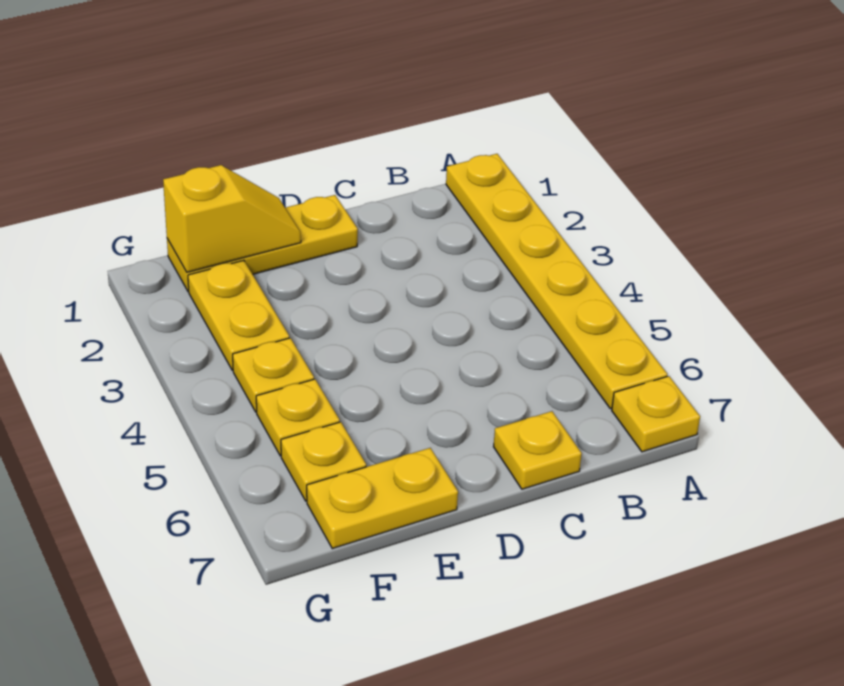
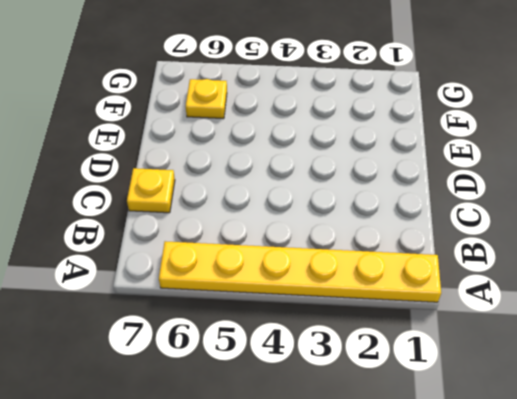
none -> yellow 1x1 plate [612,376,700,452]
none -> yellow 1x3 plate [167,195,358,291]

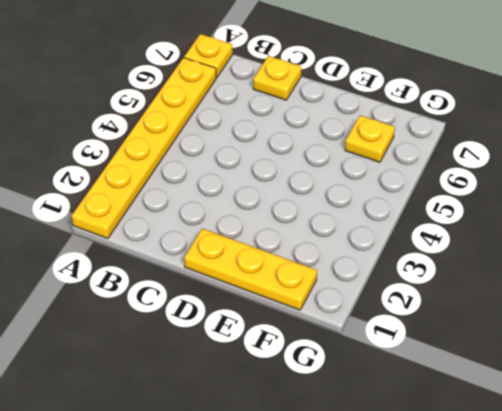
none -> yellow 1x2 plate [307,448,458,549]
none -> yellow 1x2 plate [188,260,289,370]

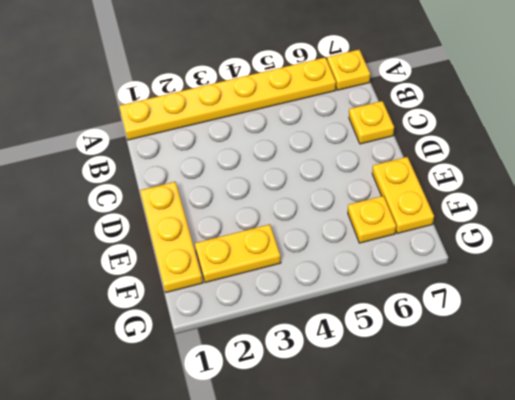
none -> yellow 1x1 plate [233,338,314,412]
none -> yellow 1x1 plate [256,379,340,456]

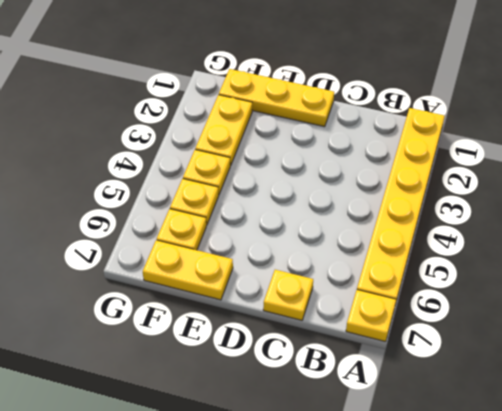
none -> yellow 1x2 slope [163,165,301,272]

